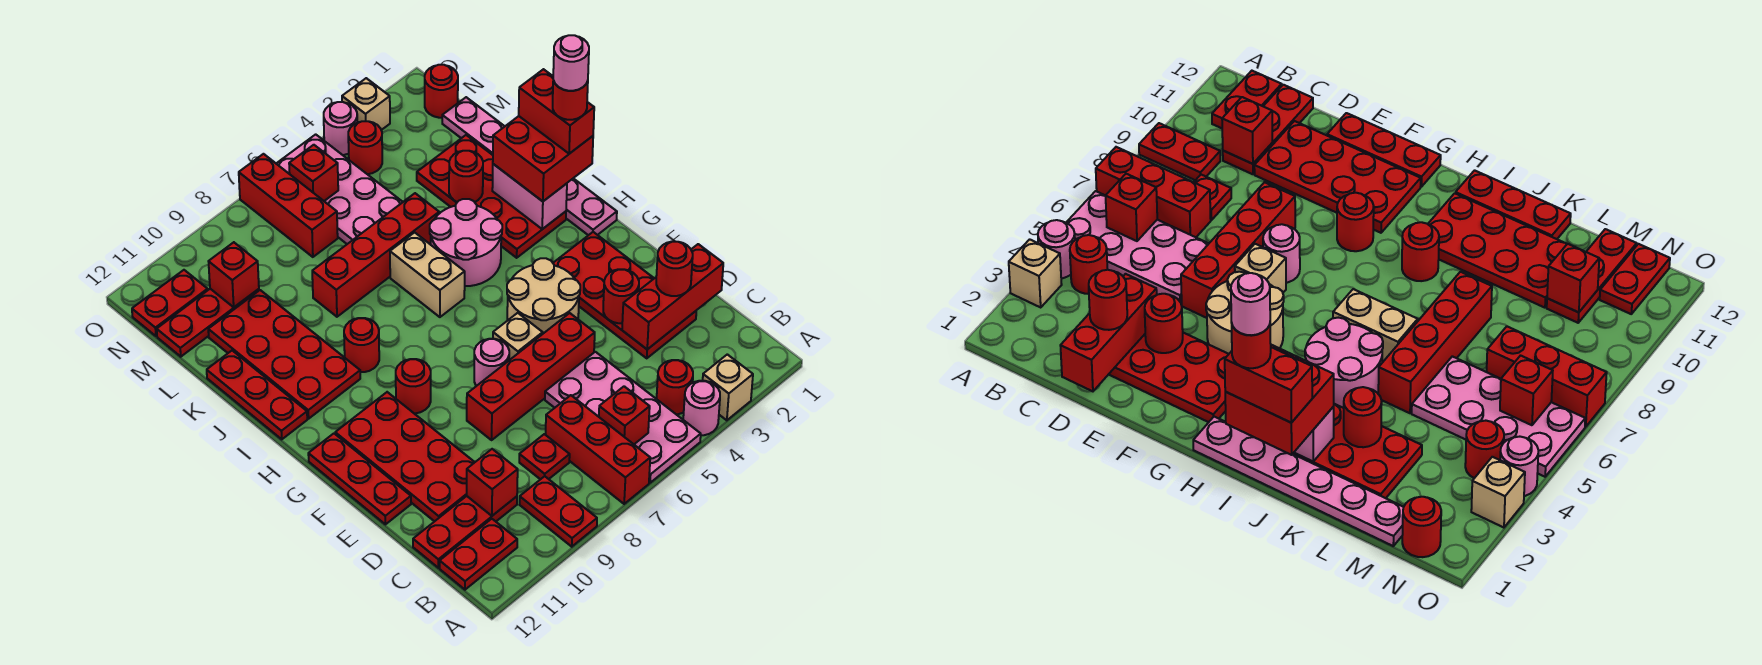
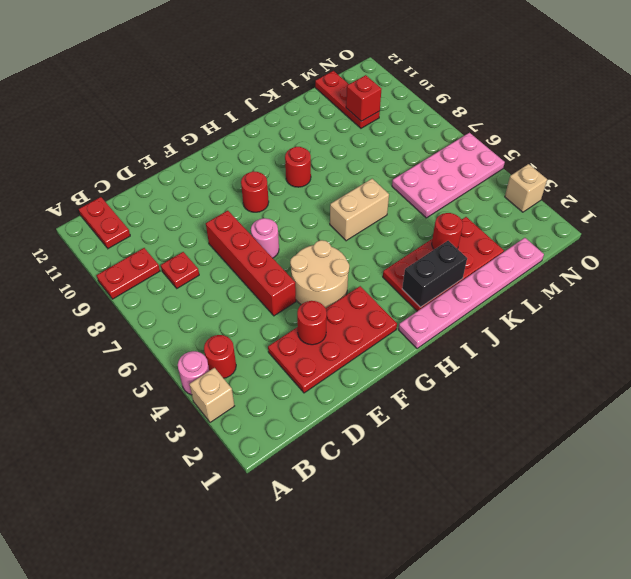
black 1x2 brick [402,241,467,307] -> pink 1x2 brick [492,164,567,229]
none -> pink 2x4 plate [545,352,701,483]
none -> red 1x3 brick [546,395,650,504]
none -> red 1x3 plate [413,496,517,568]
none -> red 2x4 plate [335,392,475,522]

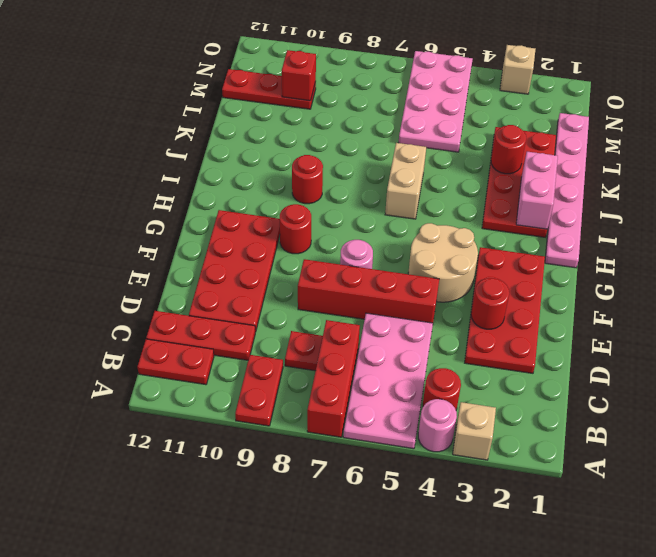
none -> red 1x3 plate [308,434,411,524]
none -> tan 1x1 brick [493,313,543,360]
none -> pink 2x2 round brick [430,199,502,286]
none -> red 2x4 plate [208,290,360,419]

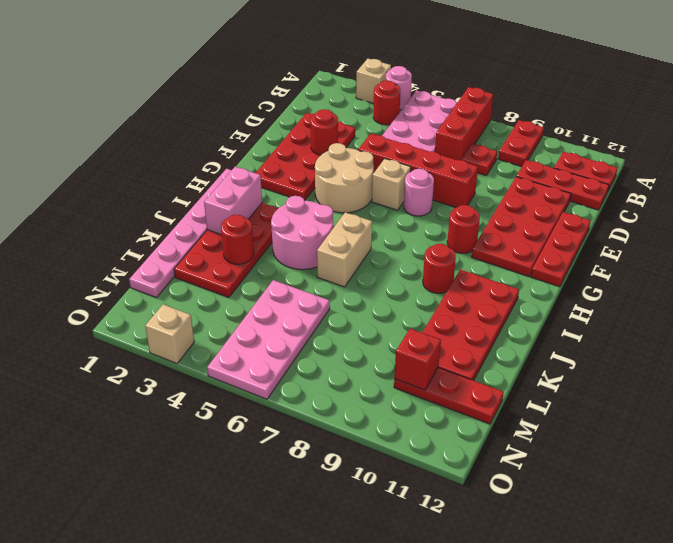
none -> red 1x3 plate [207,351,307,439]
none -> red 1x4 brick [312,193,439,317]
none -> red 1x3 brick [239,154,338,257]
none -> red 1x1 round brick [425,65,458,118]

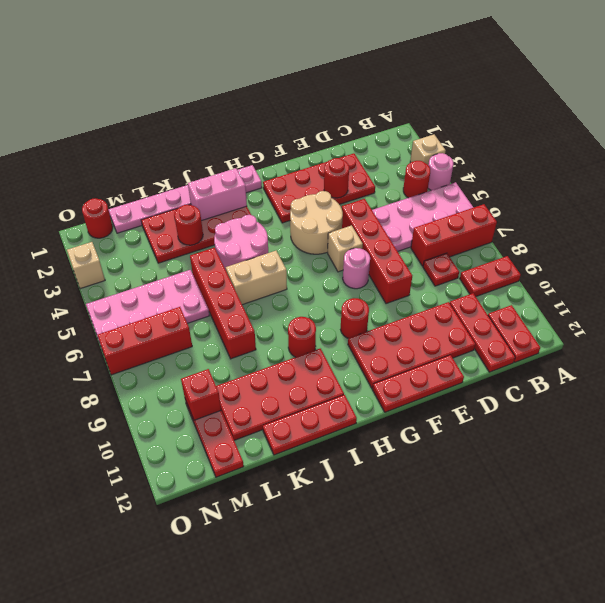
none -> red 1x1 round brick [348,121,382,174]
none -> red 1x2 plate [132,270,208,336]
none -> pink 1x1 round brick [324,102,357,155]
none -> red 1x1 brick [599,386,650,444]

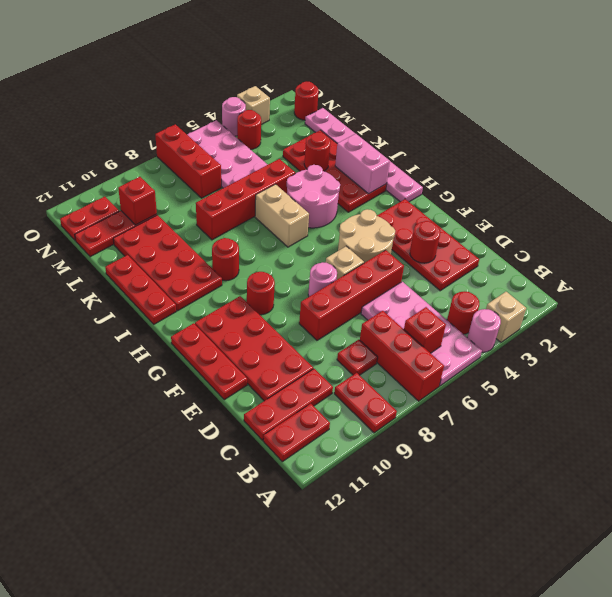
none -> red 1x1 brick [467,449,518,516]
none -> red 1x3 brick [622,244,723,349]
none -> red 1x1 brick [289,145,338,201]
none -> red 1x1 round brick [656,241,693,296]

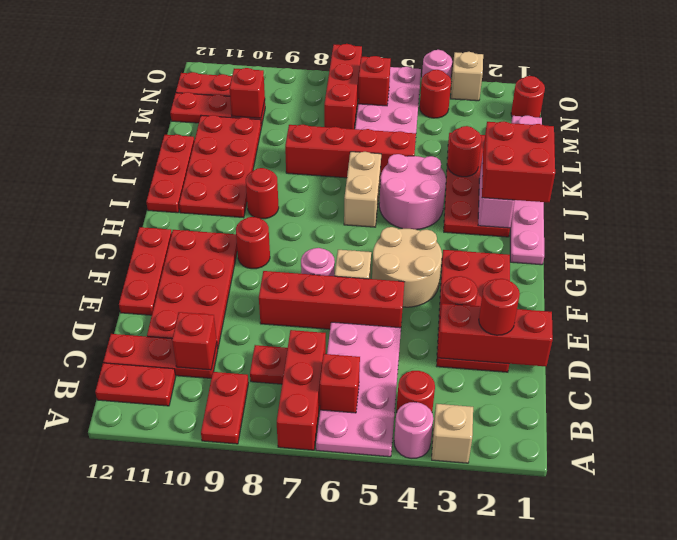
none -> red 1x2 brick [519,69,594,154]
none -> red 1x1 round brick [553,81,588,120]
none -> pink 1x1 round brick [553,35,589,91]

